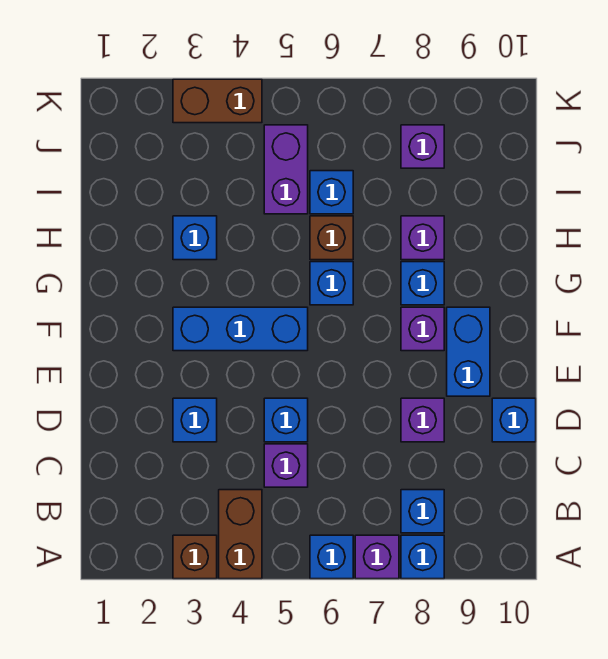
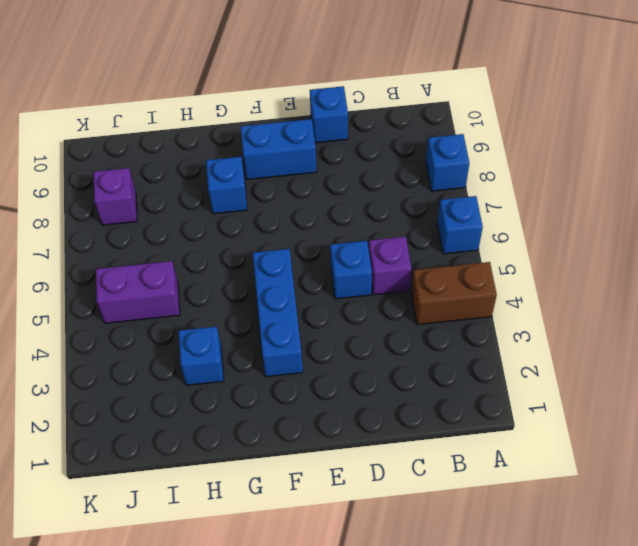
none -> brown 1x1 brick [173,535,217,579]
none -> purple 1x1 brick [355,535,399,579]
none -> blue 1x1 brick [401,490,444,533]

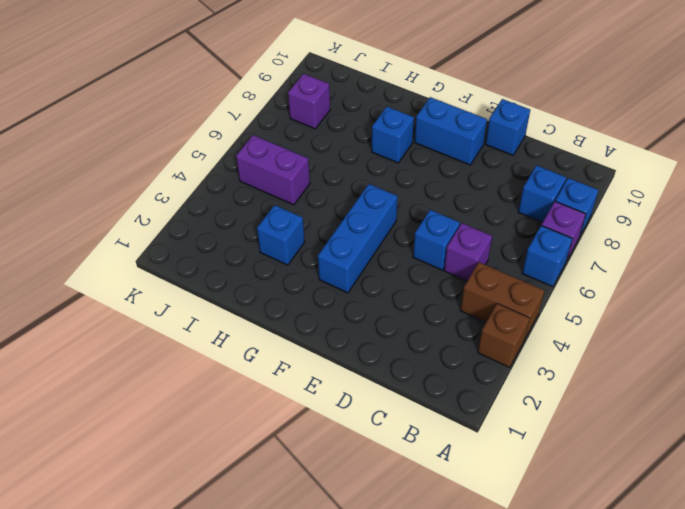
none -> blue 1x1 brick [173,398,217,442]
none -> purple 1x1 brick [401,398,444,442]
none -> purple 1x1 brick [401,307,444,351]

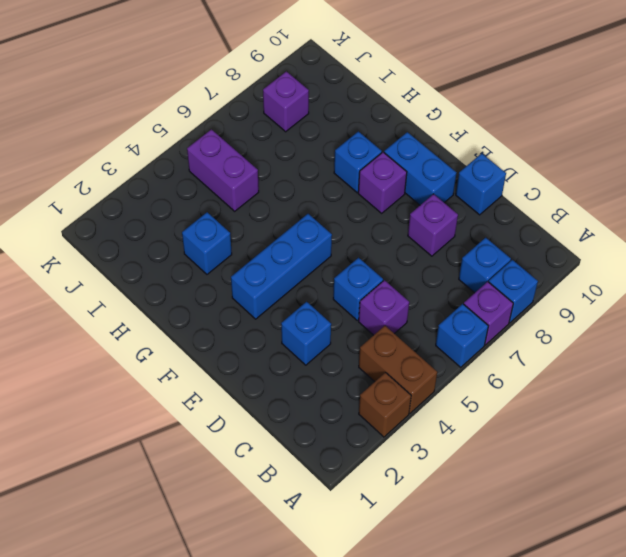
none -> blue 1x1 brick [310,262,353,305]
none -> brown 1x1 brick [310,216,353,260]
none -> purple 1x1 brick [401,216,444,260]

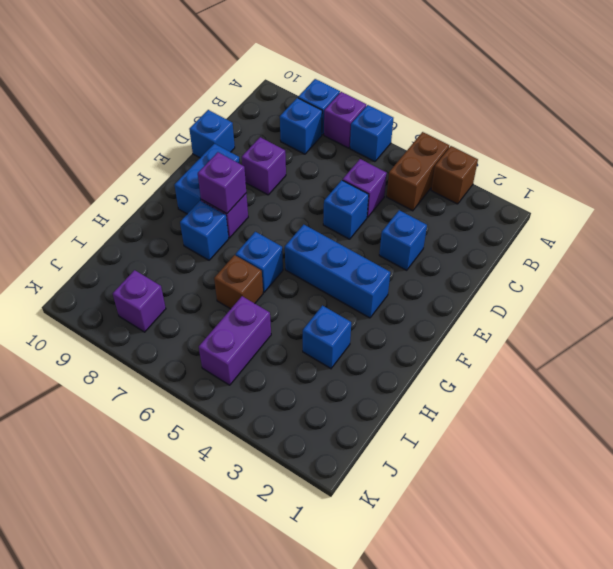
purple 1x1 brick [198,152,246,214] -> purple 1x1 brick moved to [401,216,444,260]
none -> blue 1x1 brick [310,171,353,214]
none -> brown 1x2 brick [173,79,262,123]

